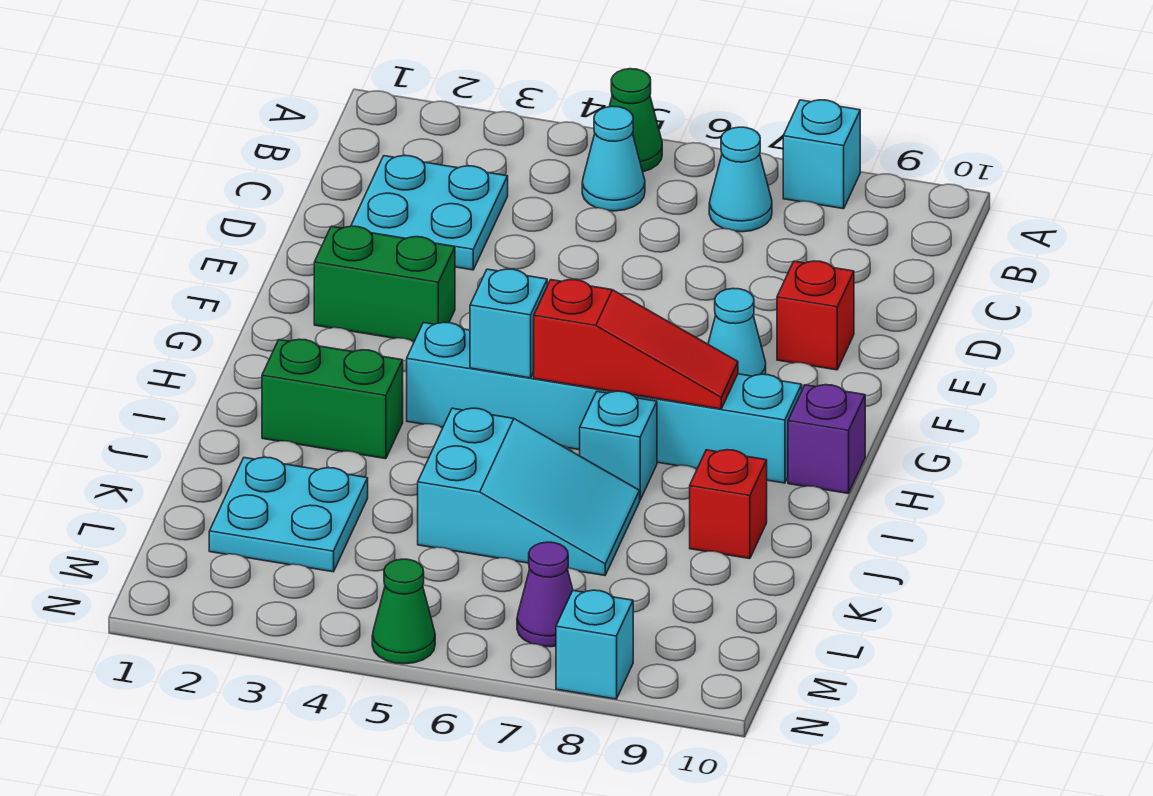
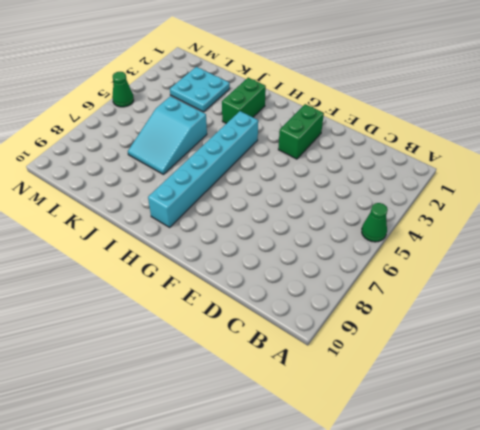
none -> cyan 1x1 brick [783,100,860,209]
none -> cyan 1x1 cone [582,106,645,211]
none -> cyan 1x1 cone [709,127,772,232]

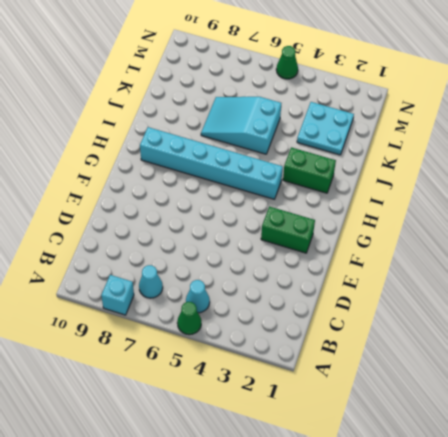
none -> cyan 2x2 plate [351,156,508,270]
none -> red 1x1 brick [777,261,854,370]
none -> cyan 1x1 cone [708,289,766,376]

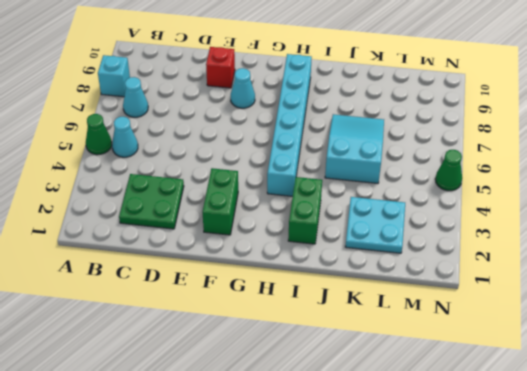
green 2x2 plate [119,174,184,229] -> cyan 2x2 plate [351,156,508,270]
none -> purple 1x1 brick [788,385,865,493]
none -> cyan 1x1 brick [580,391,657,500]
none -> red 1x1 brick [690,450,767,559]

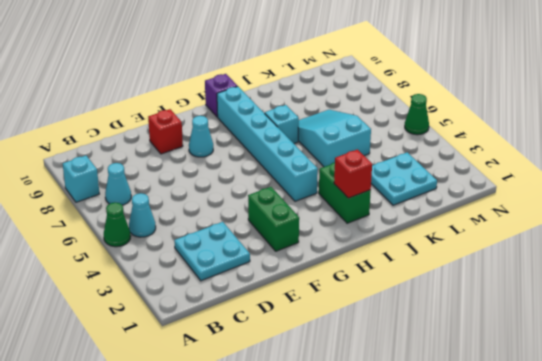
red 1x1 brick [334,150,372,198] -> red 1x1 brick moved to [690,450,767,559]
none -> purple 1x1 cone [517,542,573,647]
none -> cyan 1x1 brick [556,590,633,699]
none -> cyan 1x1 brick [470,269,547,378]

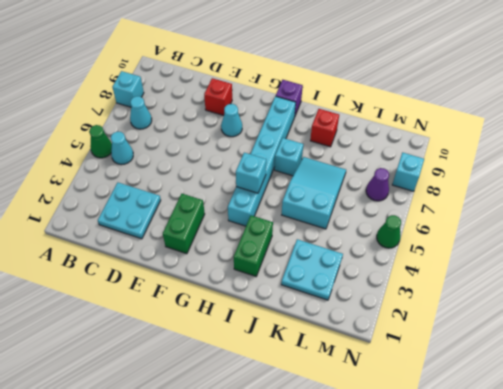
none -> red 1x3 slope [534,280,738,409]

